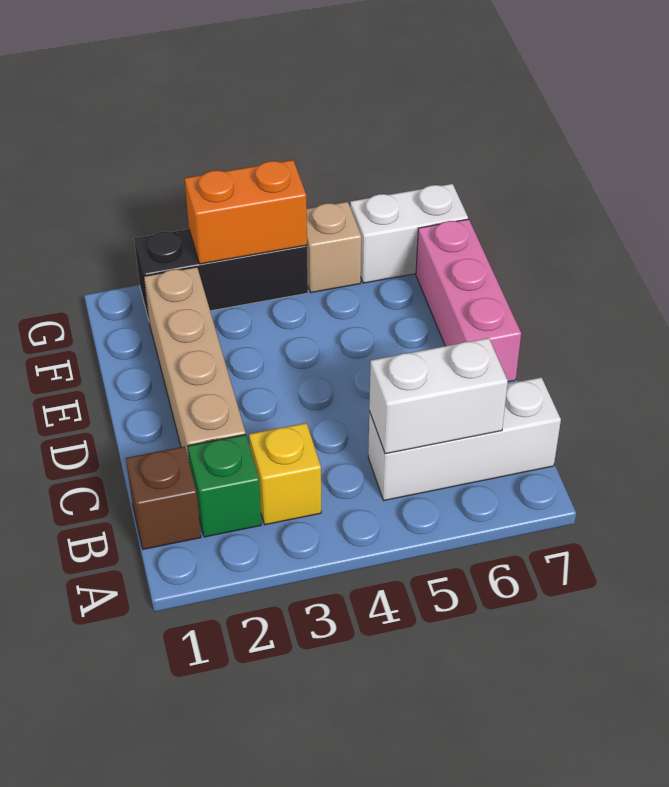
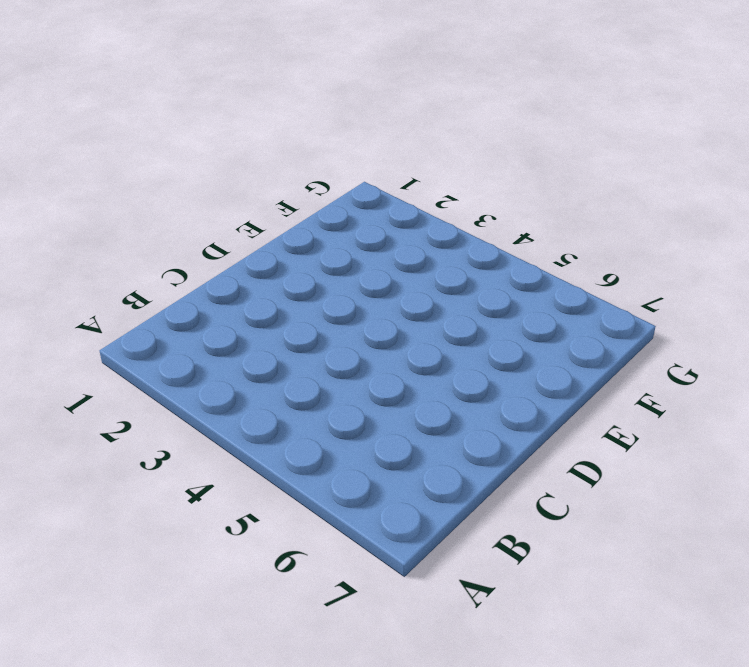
none -> brown 1x1 brick [126,446,201,549]
none -> green 1x1 brick [188,435,262,537]

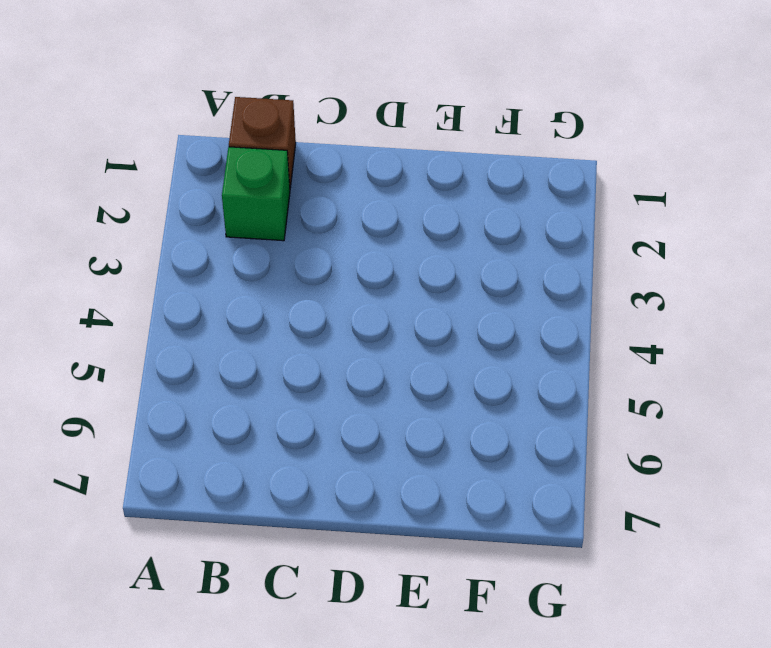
none -> yellow 1x1 brick [249,423,321,525]
none -> white 1x3 brick [368,377,561,501]

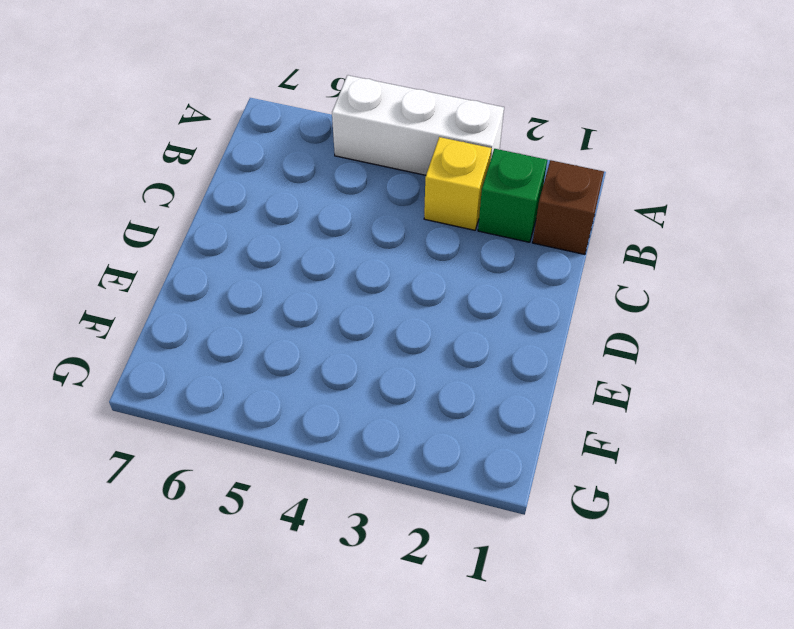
white 1x3 brick [332,75,504,175] -> white 1x3 brick moved to [368,377,561,501]
none -> tan 1x4 brick [144,267,246,464]
none -> pink 1x3 brick [416,219,521,382]

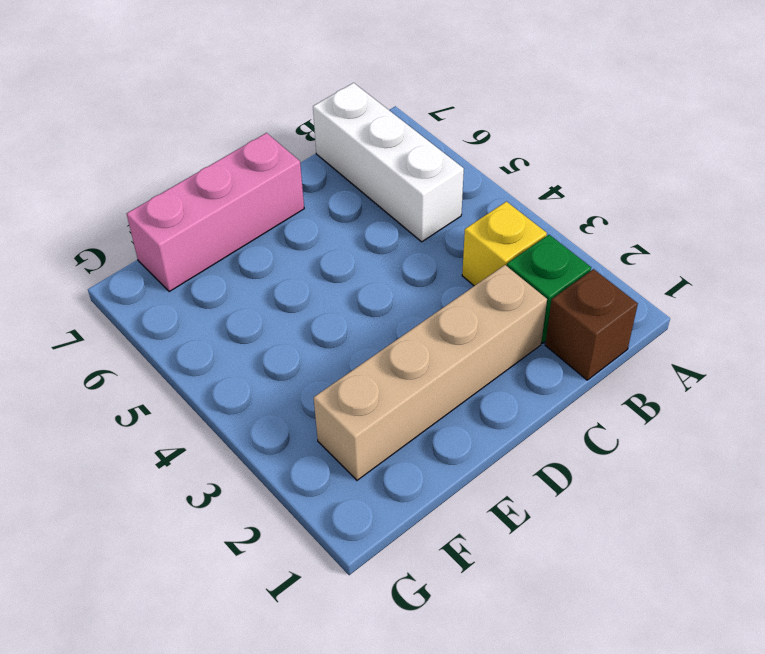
none -> black 1x3 brick [134,229,308,320]
none -> tan 1x1 brick [307,202,361,293]

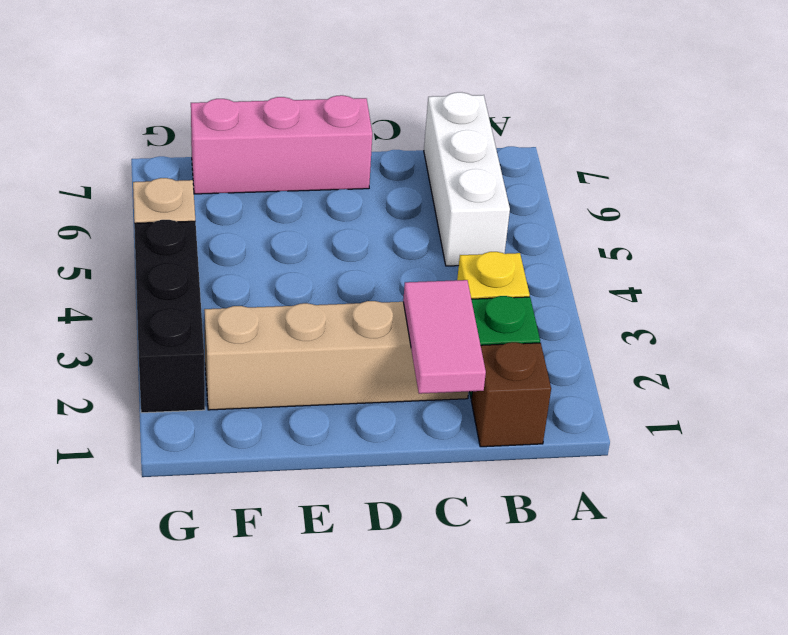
pink 1x2 tile [403,280,486,394] -> none
none -> white 1x2 brick [350,184,468,283]
none -> white 1x2 brick [369,338,508,454]

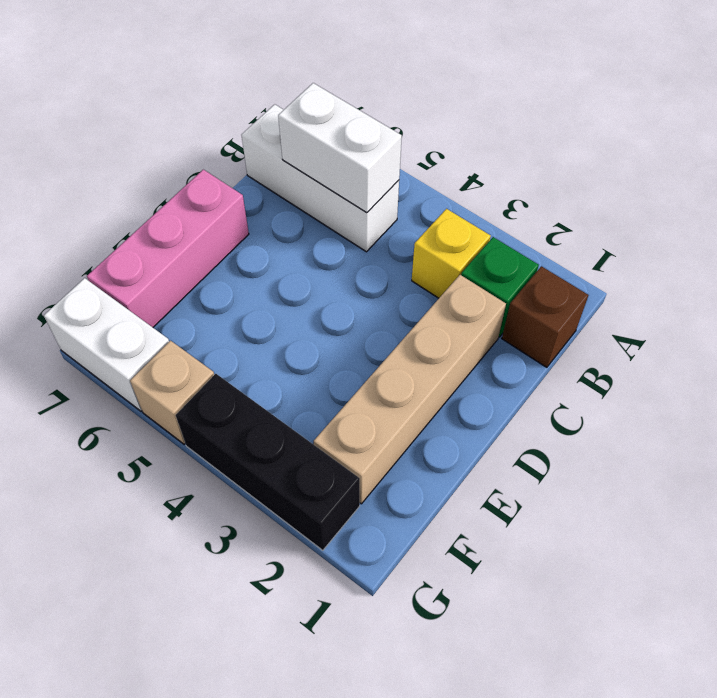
none -> orange 1x2 brick [185,160,307,264]

